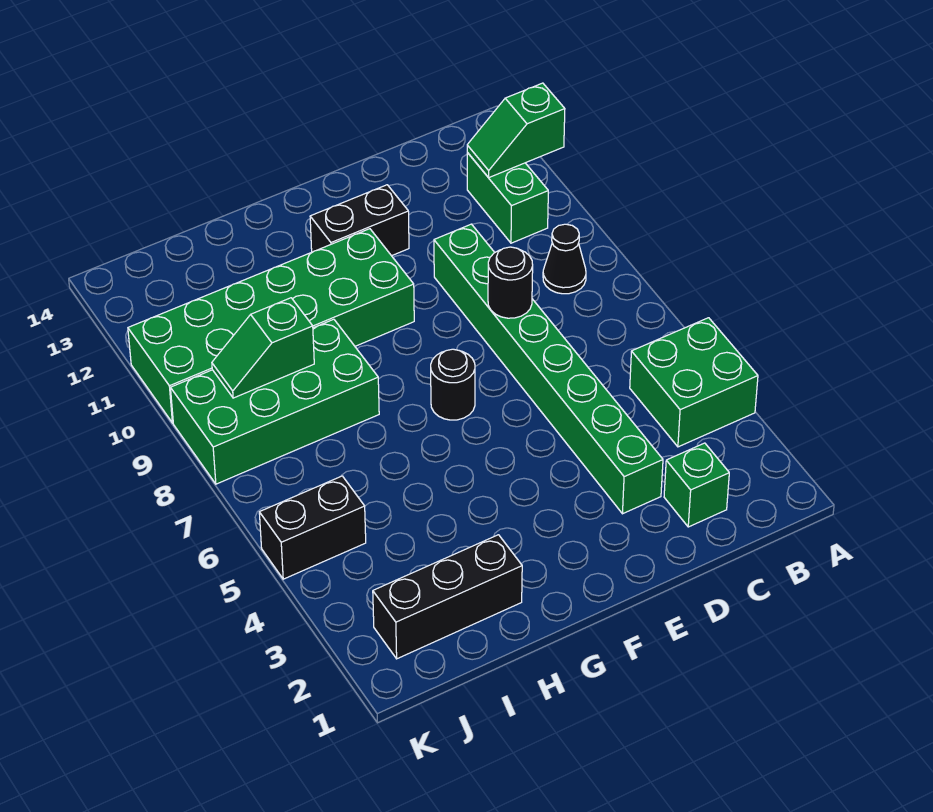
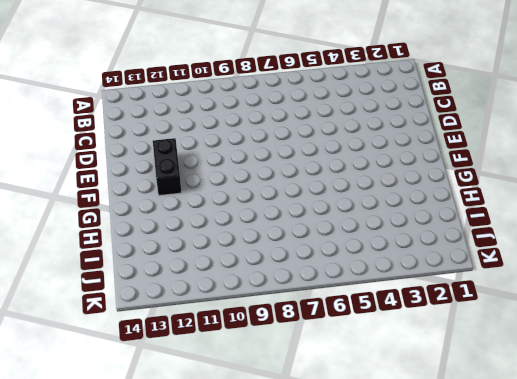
none -> green 2x2 brick [630,318,758,447]
none -> black 1x1 cone [543,224,586,294]
none -> green 1x2 brick [467,153,548,243]

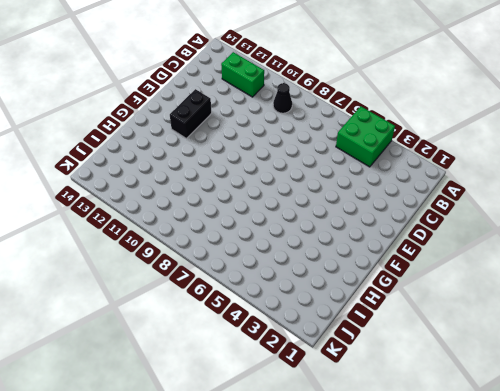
none -> green 1x1 brick [664,443,729,527]
none -> green 1x8 brick [434,224,663,514]
none -> black 1x1 round brick [431,349,475,420]

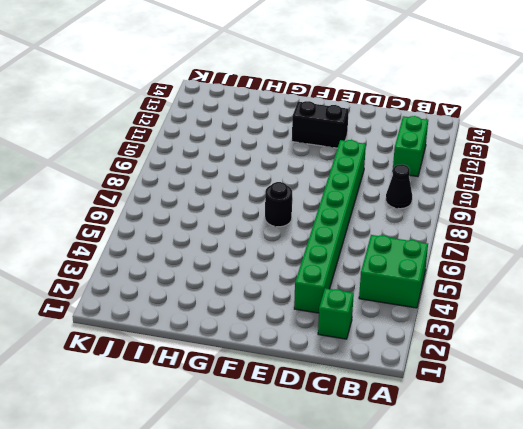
none -> green 2x6 brick [128,229,414,423]
none -> black 1x3 brick [373,535,522,659]
none -> green 2x4 brick [171,319,379,484]

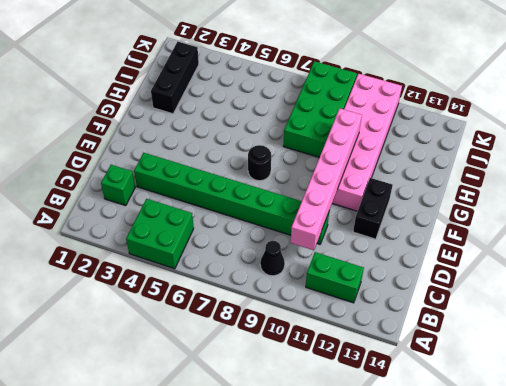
pink 1x6 brick [291,109,362,250] -> none
pink 2x6 brick [332,74,402,211] -> green 2x6 brick [128,229,414,423]
none -> black 1x2 brick [259,476,366,579]
none -> green 1x2 slope [467,83,565,178]
none -> black 1x1 round brick [488,247,533,318]

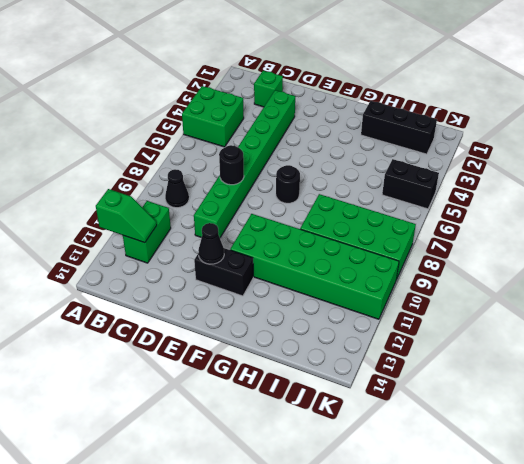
black 1x1 cone [198,223,224,264] -> none
none -> green 1x2 slope [212,298,314,398]

